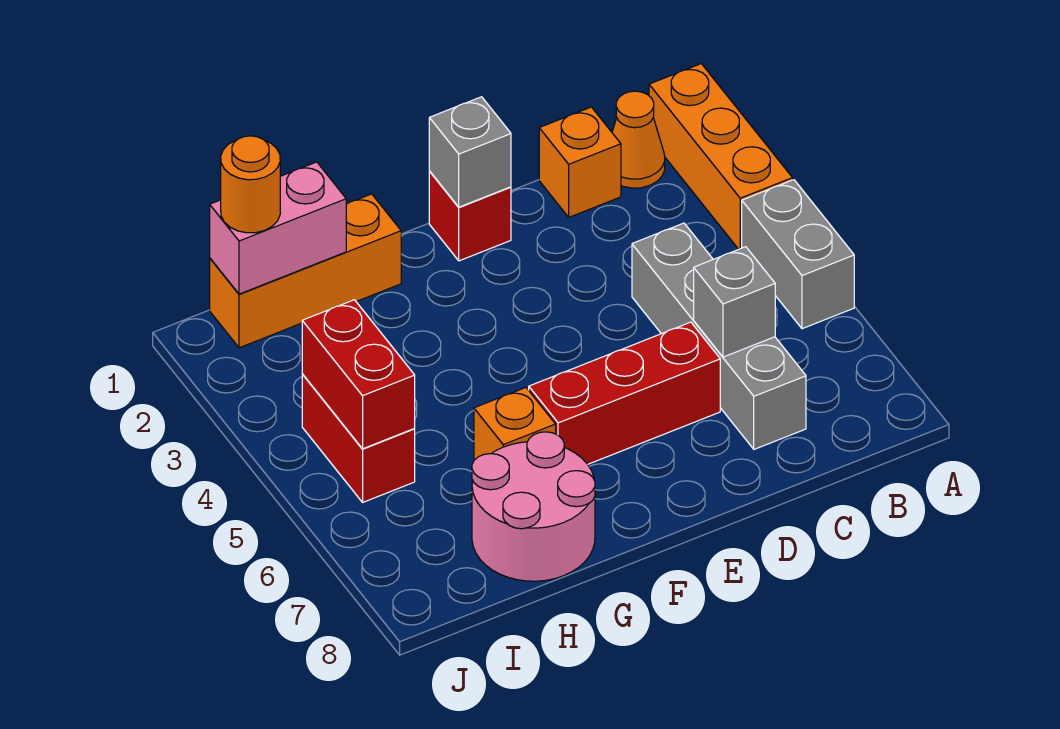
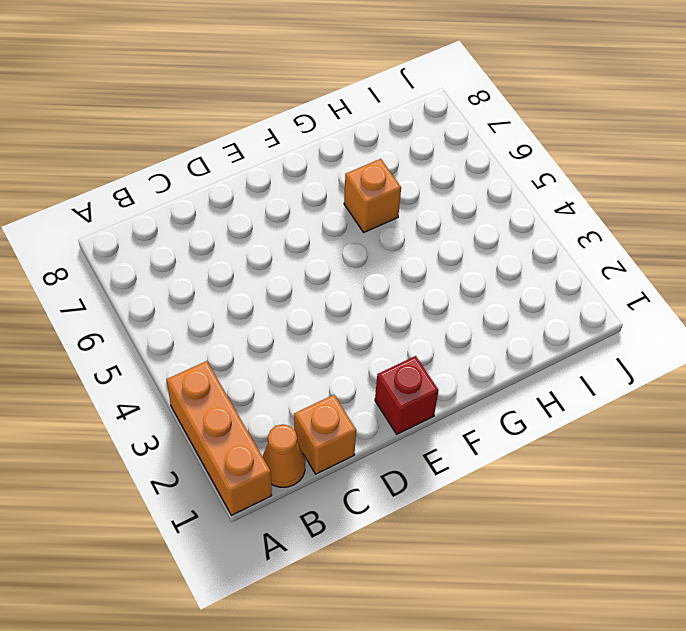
none -> grey 1x2 brick [742,180,854,329]
none -> grey 1x4 brick [632,223,806,449]
none -> red 1x3 brick [529,322,720,464]

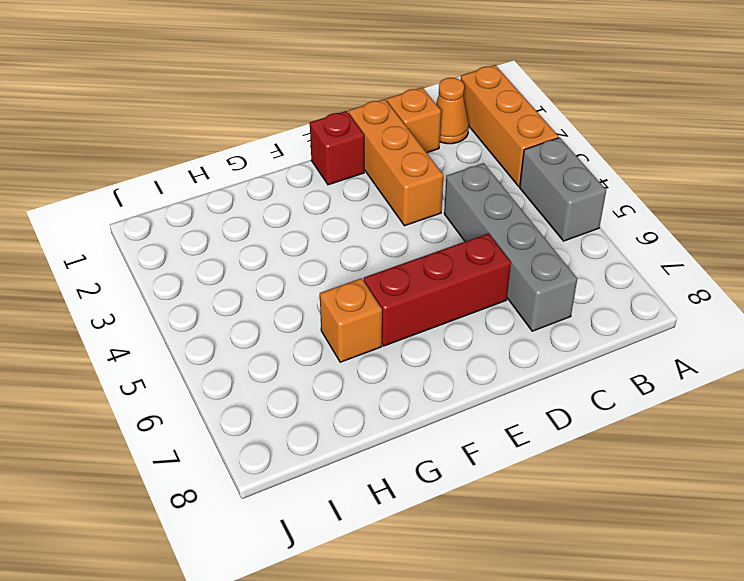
orange 1x3 brick [349,99,443,226] -> orange 1x3 brick turned to [210,194,401,348]
none -> pink 2x2 round brick [472,432,595,581]
none -> red 1x2 brick [302,374,415,502]
none -> grey 1x1 brick [694,247,775,357]

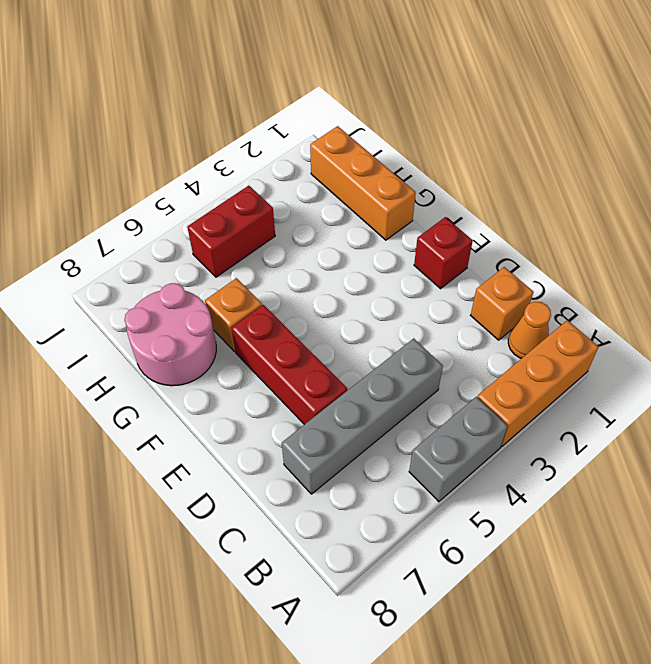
none -> grey 1x1 brick [694,247,775,357]
none -> grey 1x1 brick [429,97,511,207]
none -> pink 1x2 brick [210,162,346,294]

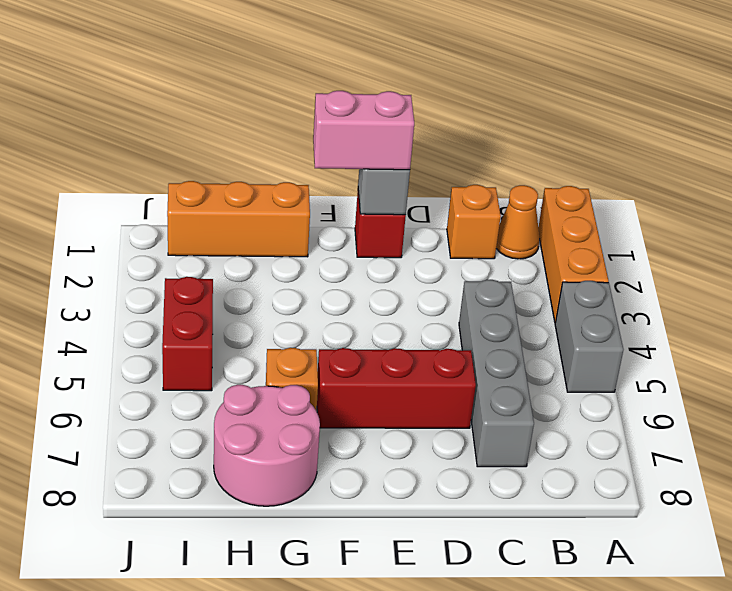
pink 1x2 brick [313,91,414,170] -> pink 1x2 brick moved to [210,162,346,294]
none -> grey 1x1 brick [694,247,775,357]
none -> red 1x2 brick [302,300,415,449]
none -> orange 1x1 round brick [221,136,280,233]

